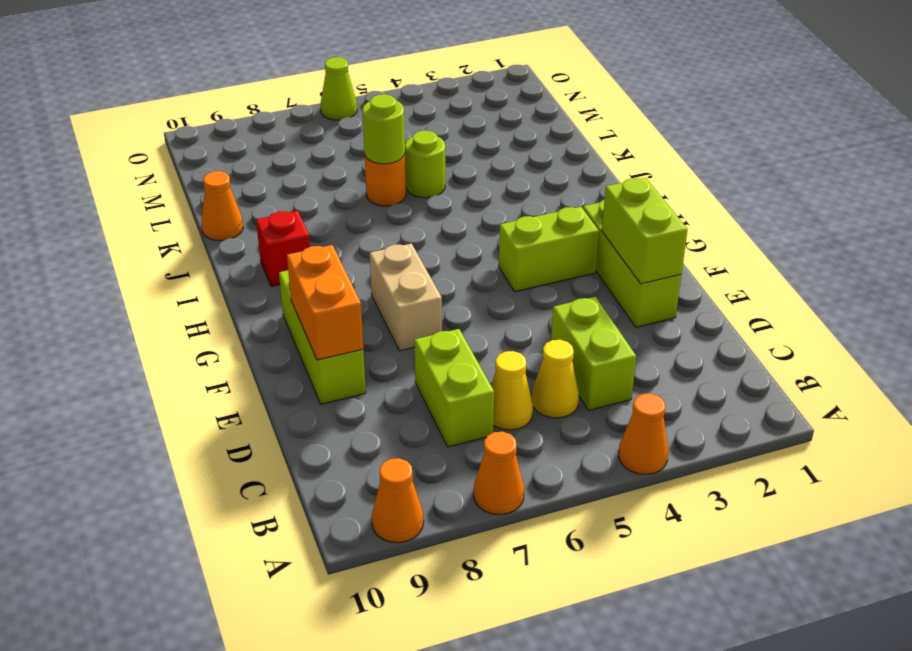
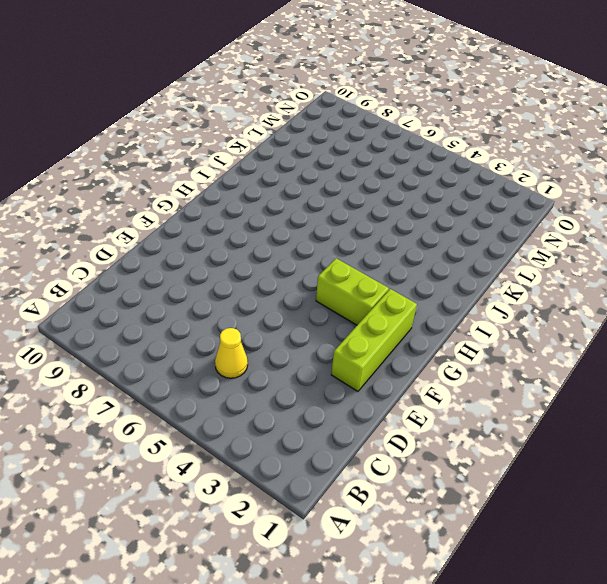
none -> orange 1x1 cone [619,394,668,474]
none -> orange 1x1 cone [473,432,524,514]
none -> orange 1x1 cone [372,458,424,543]

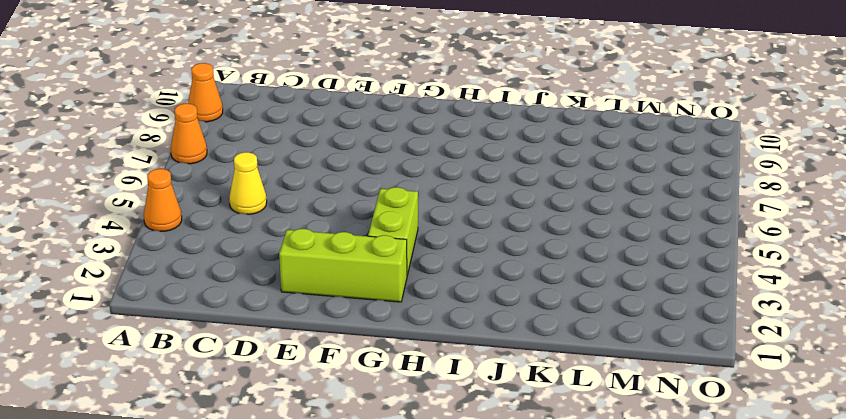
none -> lime 1x2 brick [551,297,636,411]
none -> yellow 1x1 cone [491,351,533,430]
none -> lime 1x2 brick [414,329,494,447]

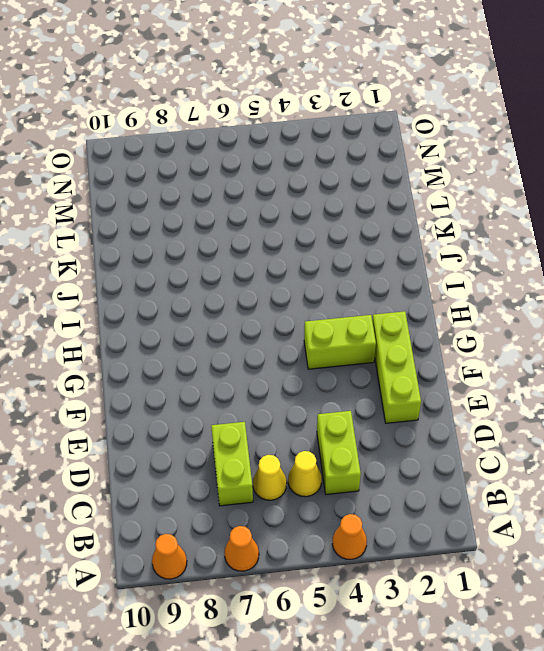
none -> lime 1x3 brick [279,270,366,404]
none -> tan 1x2 brick [370,244,442,351]
none -> red 1x1 brick [256,211,310,286]

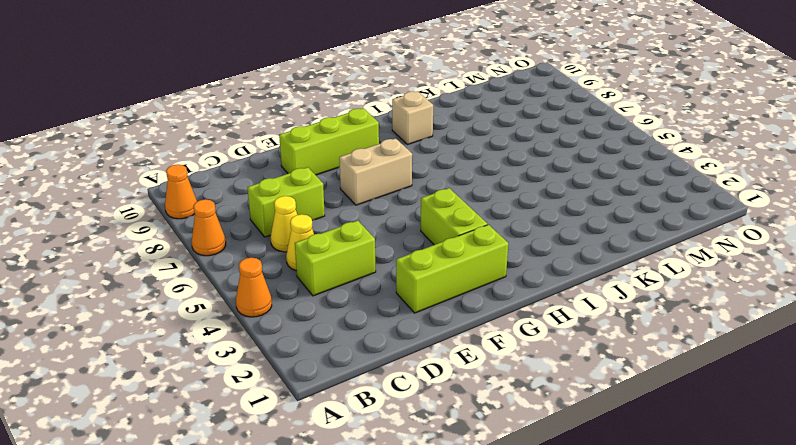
tan 1x1 brick [392,91,433,145] -> red 1x1 brick [256,211,310,286]
none -> lime 1x1 round brick [405,131,445,198]
none -> orange 1x1 round brick [365,155,406,206]
none -> orange 1x1 cone [201,171,243,241]

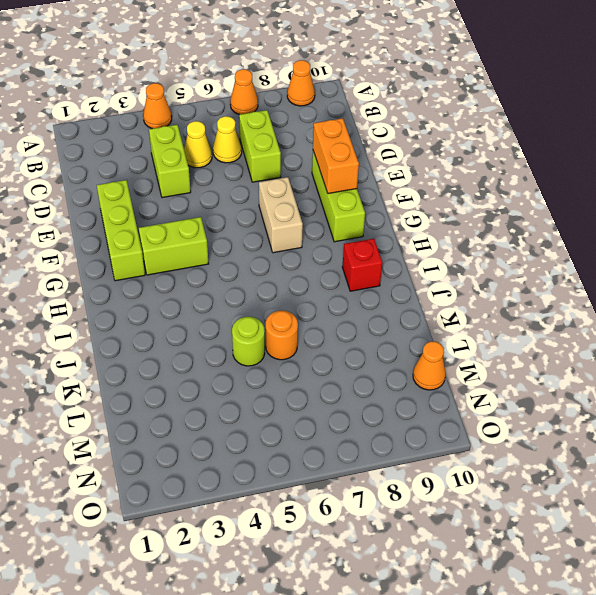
orange 1x1 cone [413,341,446,390] -> orange 1x1 cone moved to [201,171,243,241]
none -> lime 1x1 cone [320,57,357,120]
none -> lime 1x2 brick [602,178,688,284]
none -> lime 1x1 round brick [362,94,405,164]

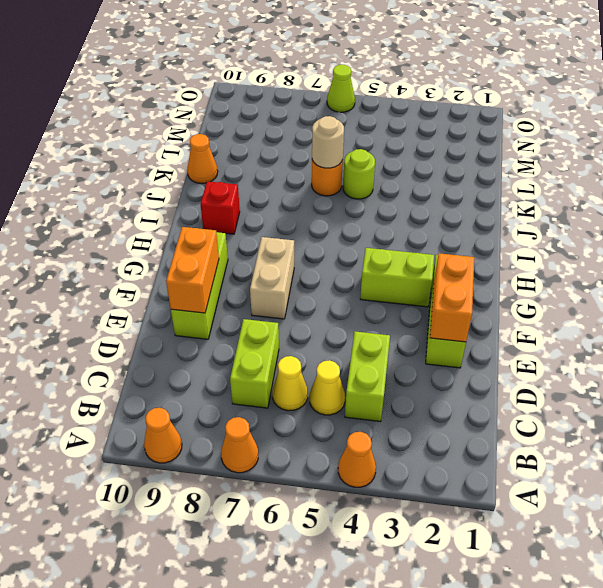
orange 1x2 brick [430,253,474,342] -> lime 1x2 brick [602,178,688,284]
tan 1x1 round brick [312,116,344,168] -> lime 1x1 round brick [362,94,405,164]

